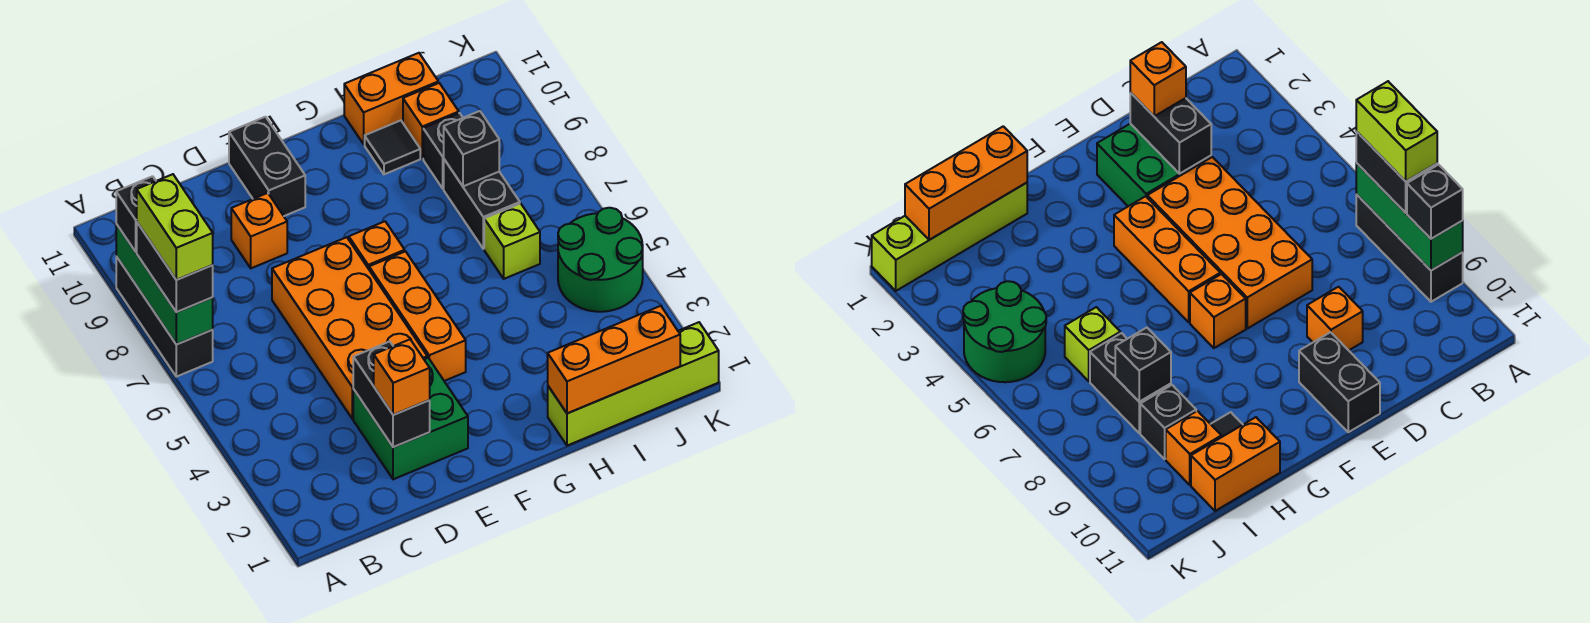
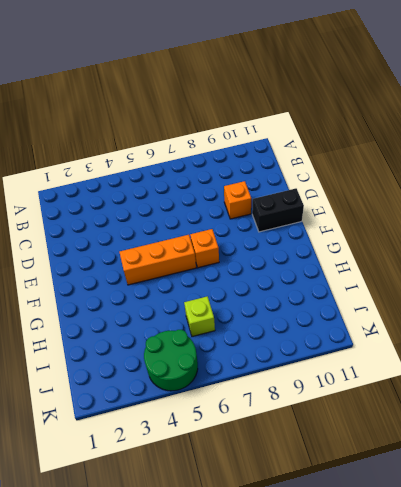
none -> black 1x3 brick [116,256,213,377]
none -> green 2x2 brick [353,358,468,479]
none -> orange 2x4 brick [272,237,427,419]

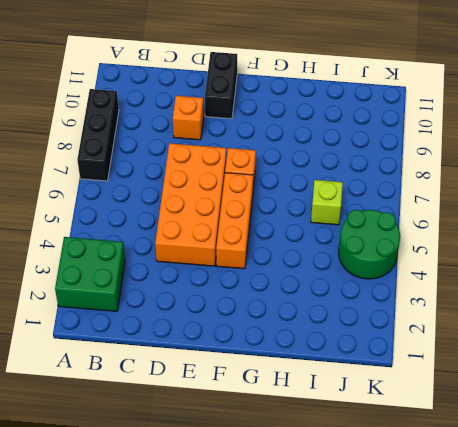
green 2x2 brick [55,237,125,311] -> green 2x2 brick moved to [353,358,468,479]
none -> lime 1x4 brick [548,322,719,446]
none -> black 1x1 tile [365,121,420,174]
none -> orange 1x2 brick [344,53,438,144]

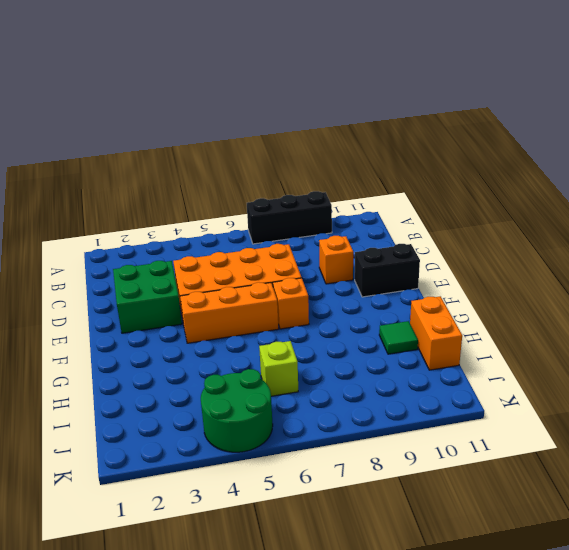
green 1x1 tile [379,321,418,354] -> black 1x1 tile [365,121,420,174]
none -> lime 1x4 brick [548,322,719,446]
none -> black 1x2 brick [444,159,520,249]
none -> black 1x1 brick [423,113,463,188]

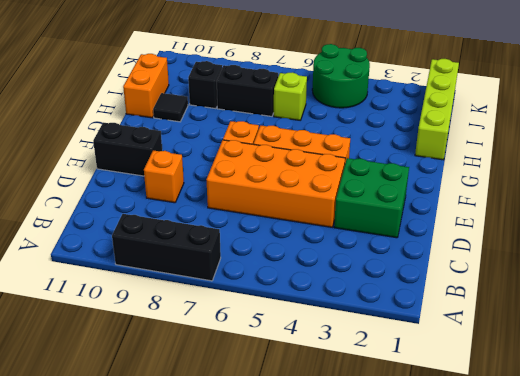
none -> orange 1x1 brick [403,83,459,158]
none -> green 1x3 brick [116,224,213,344]
none -> black 1x2 brick [353,342,430,447]

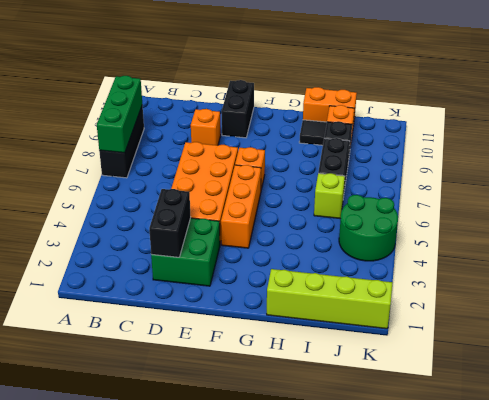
none -> orange 1x3 brick [548,306,680,413]
none -> black 1x1 brick [444,111,499,186]
none -> black 1x2 brick [137,223,213,312]

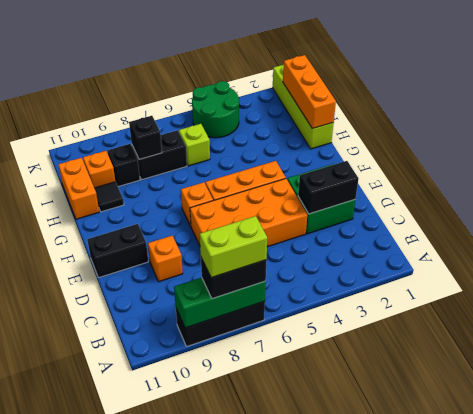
none -> black 1x1 brick [116,176,156,252]
none -> orange 1x1 brick [374,340,430,415]

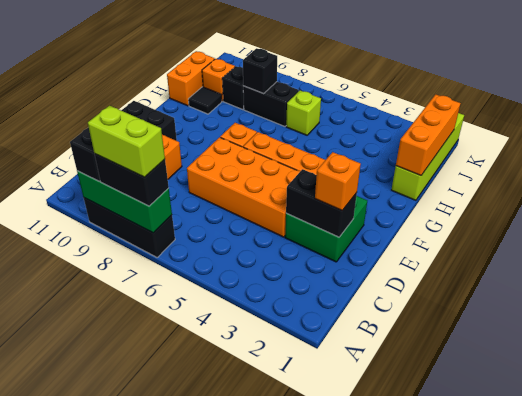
none -> green 2x2 round brick [558,208,643,312]

